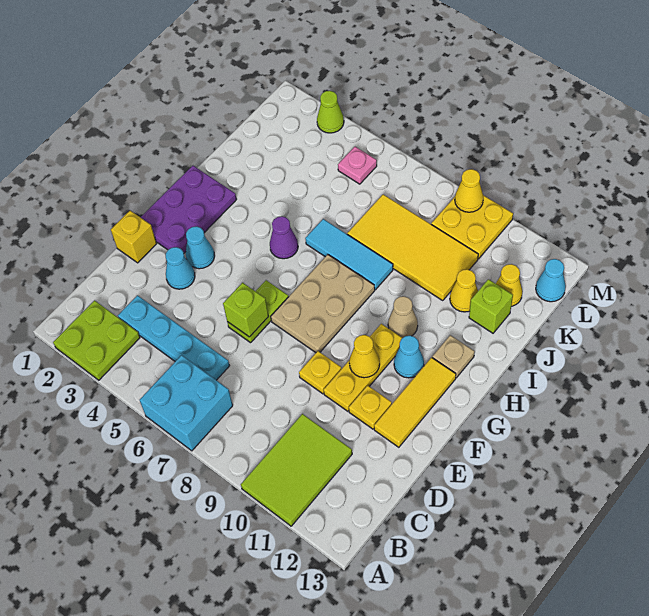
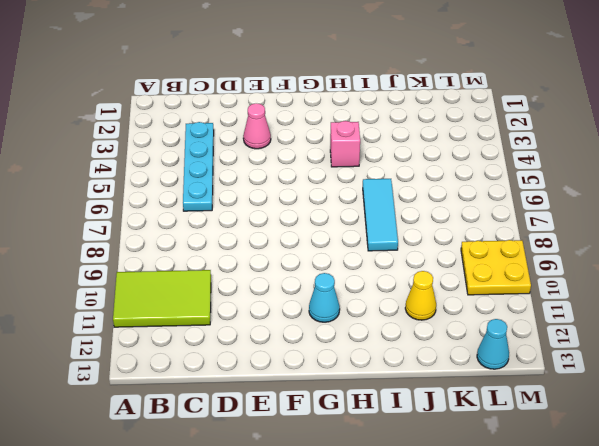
pink 1x1 cone [243,103,271,149] -> cyan 1x1 cone [166,247,195,289]
pink 1x1 brick [330,121,360,167] -> none
none -> lime 2x2 plate [53,301,140,380]
none -> cyan 2x2 brick [140,355,233,451]
none -> yellow 1x1 brick [111,211,157,263]
none -> lime 1x2 plate [227,280,288,343]

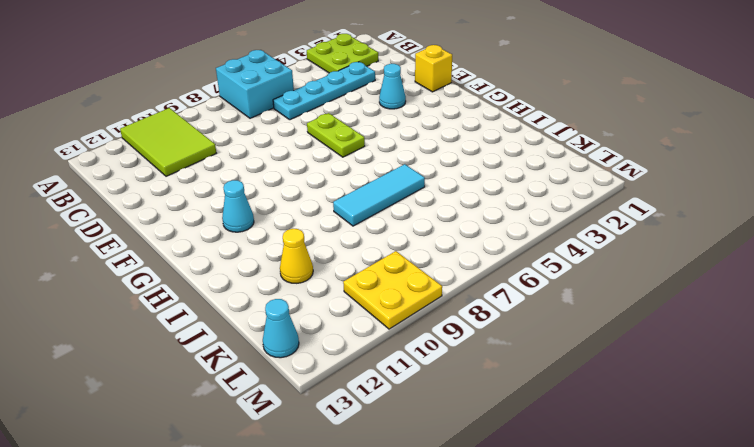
none -> yellow 1x1 plate [299,351,341,394]
none -> yellow 1x3 plate [324,324,402,411]
none -> yellow 1x1 plate [349,385,392,429]
none -> yellow 1x3 tile [374,357,456,447]

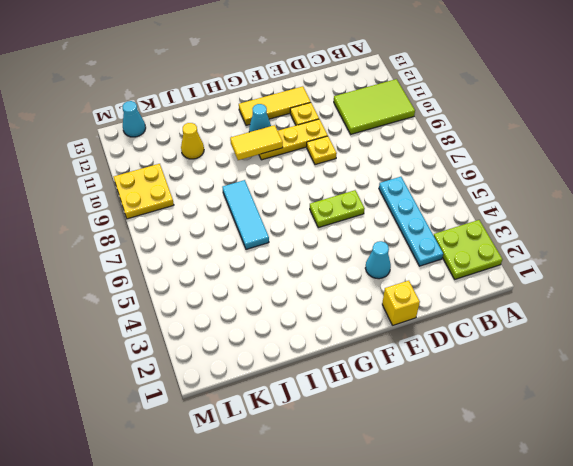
yellow 1x2 tile [230,125,283,160] -> none
none -> cyan 2x2 brick [140,355,233,451]
none -> purple 2x3 plate [141,166,237,253]
none -> cyan 1x1 cone [186,226,215,269]
none -> tan 2x3 plate [271,255,375,353]

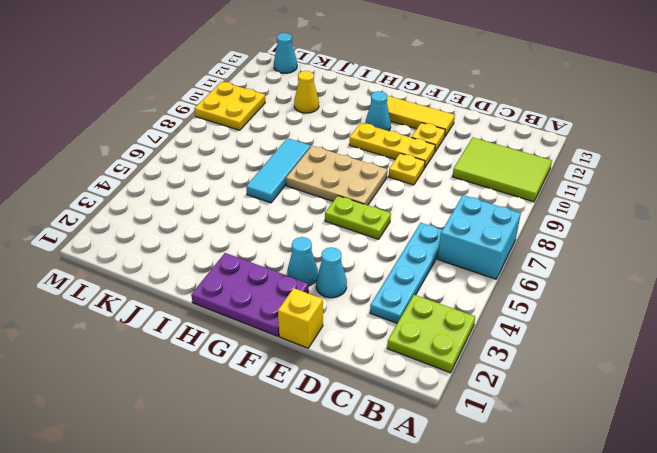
none -> purple 1x1 cone [270,216,298,259]
none -> tan 1x1 cone [388,296,418,338]
none -> tan 1x1 plate [432,335,475,378]
none -> yellow 2x4 tile [347,194,478,300]

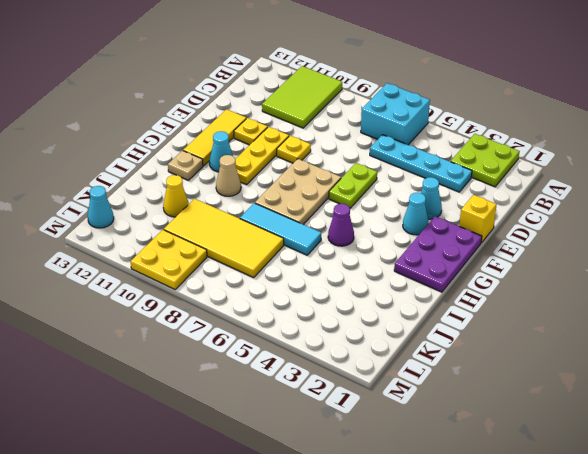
none -> lime 1x1 brick [469,279,513,333]
none -> yellow 1x1 cone [496,264,523,306]
none -> pink 1x1 plate [338,147,377,184]
none -> lime 1x1 cone [317,91,344,133]

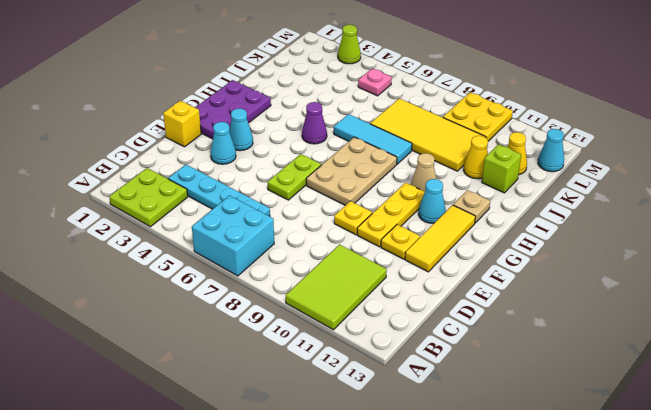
none -> lime 1x1 brick [223,283,269,337]
none -> yellow 1x1 cone [349,335,380,378]
none -> yellow 1x1 cone [455,169,483,212]

